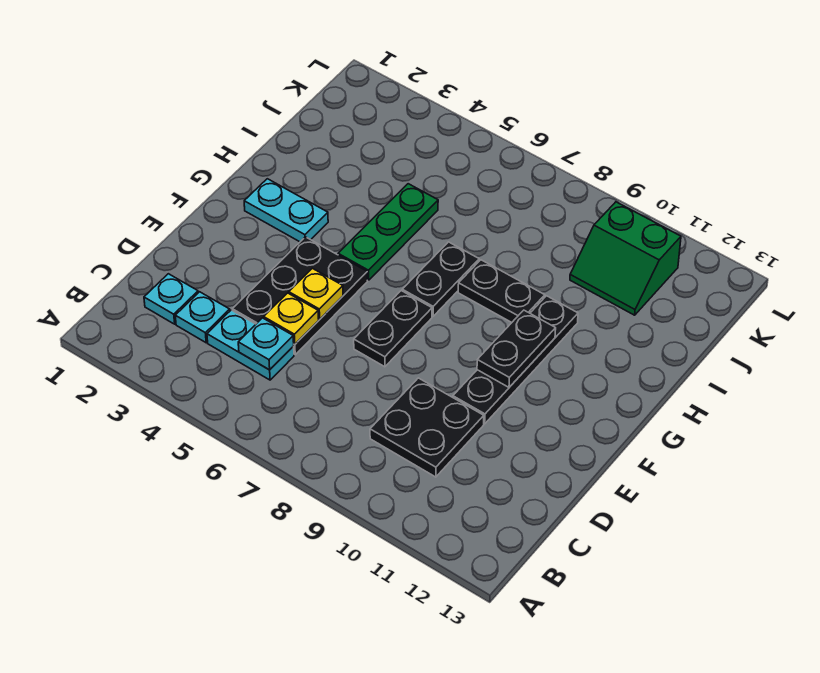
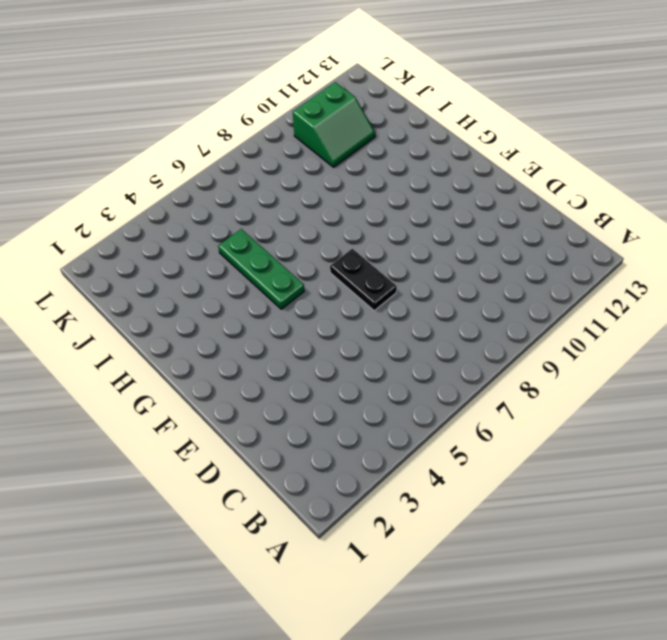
none -> cyan 1x1 plate [144,274,198,324]
none -> cyan 1x1 plate [175,292,230,343]
none -> cyan 1x2 plate [207,310,294,380]

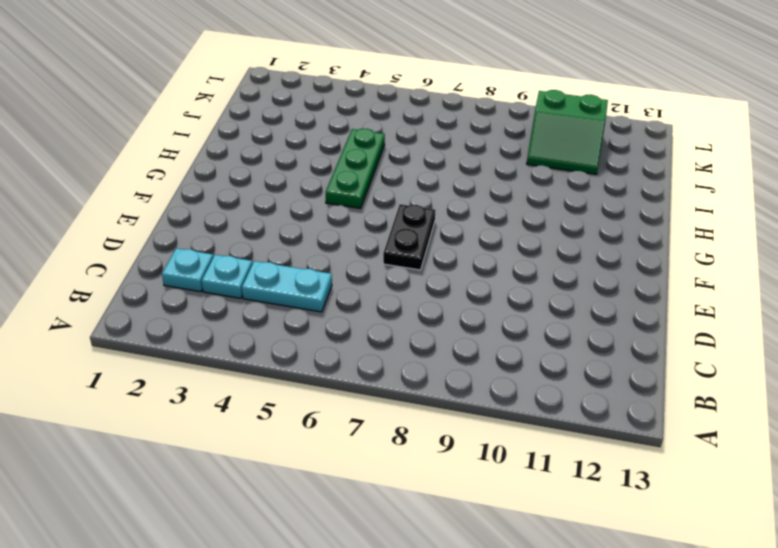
none -> black 2x2 plate [370,378,484,477]
none -> black 2x3 plate [232,237,368,354]
none -> black 1x4 plate [453,296,578,424]

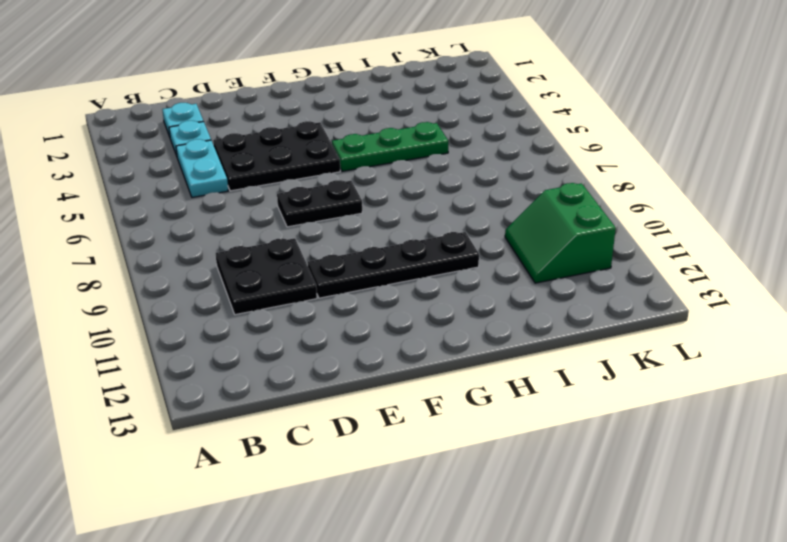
none -> cyan 1x2 plate [244,179,328,242]
none -> black 1x2 plate [402,242,479,316]
none -> black 1x2 plate [458,260,545,322]

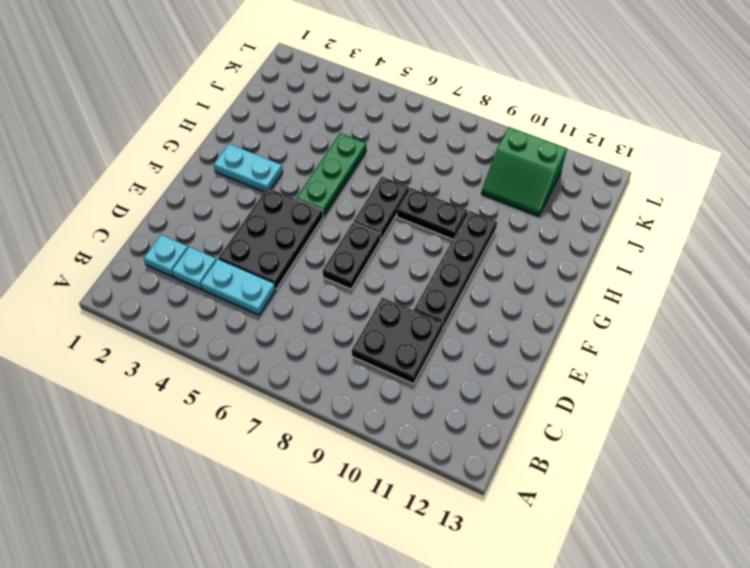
none -> cyan 1x1 plate [238,318,294,370]
none -> yellow 1x1 plate [264,293,319,344]
none -> yellow 1x1 plate [289,268,343,319]

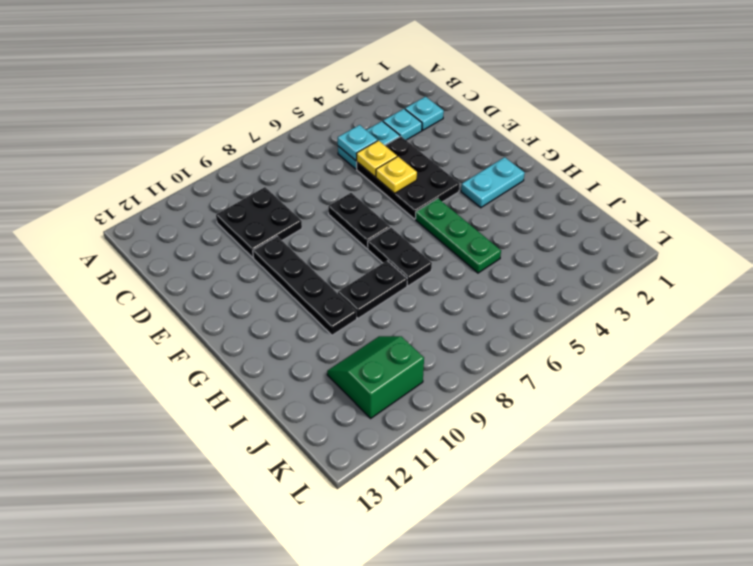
none -> black 1x2 plate [477,310,556,387]

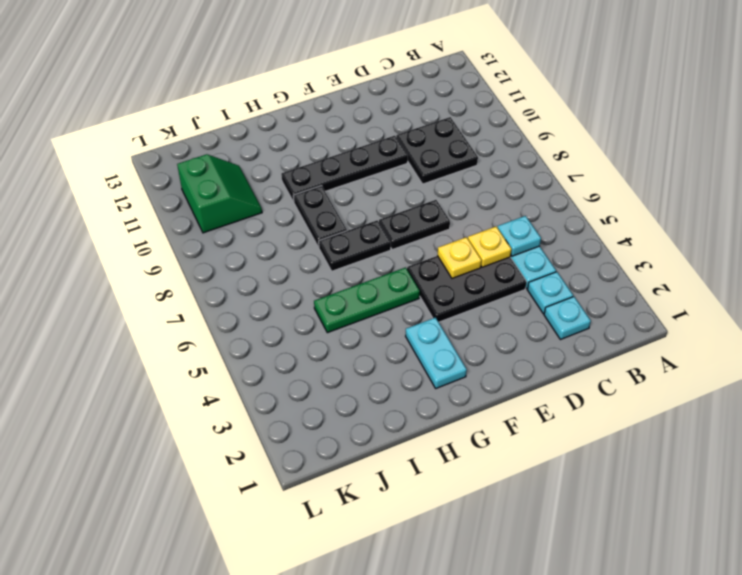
none -> black 1x2 plate [477,310,556,387]

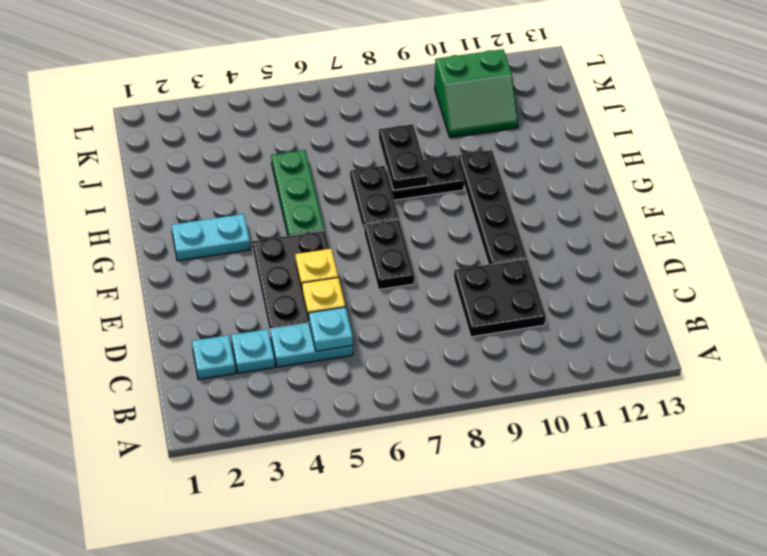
black 1x2 plate [379,124,428,190] -> black 1x2 plate moved to [477,310,556,387]

